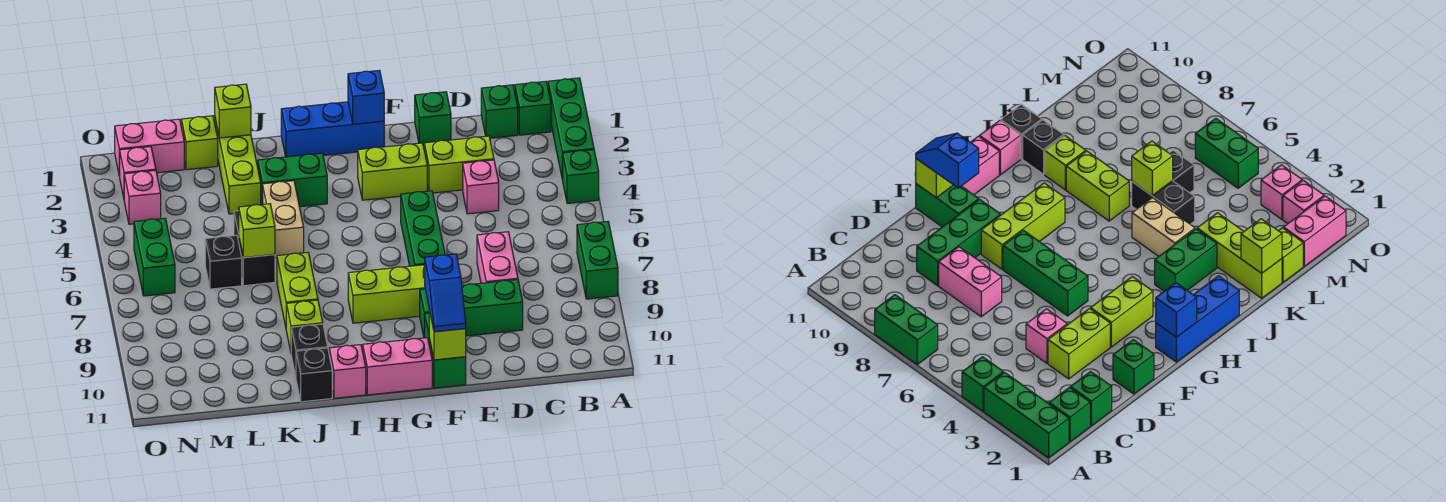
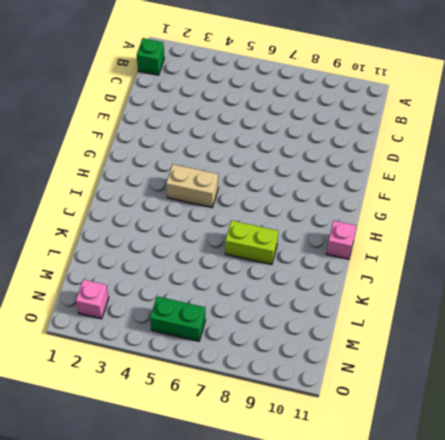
tan 1x2 brick [166,164,218,208] -> tan 1x2 brick moved to [263,181,304,258]
none -> green 1x3 brick [548,78,594,179]
none -> green 1x1 brick [563,150,599,204]
none -> green 1x2 brick [577,221,618,299]
none -> green 1x1 brick [481,85,518,138]

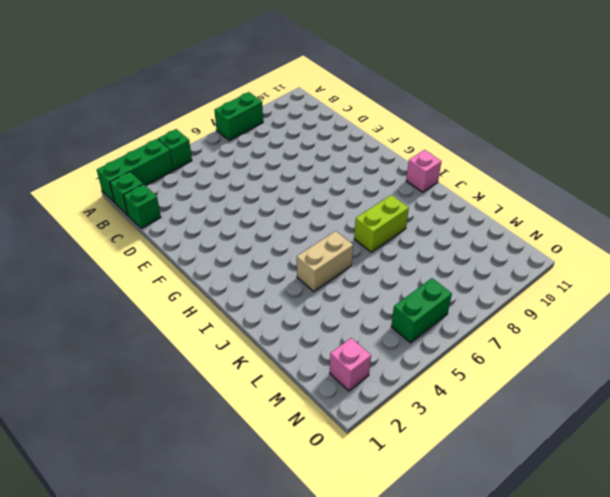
none -> lime 1x2 brick [424,136,494,193]
none -> pink 1x1 brick [463,160,499,214]
none -> pink 1x2 brick [477,232,518,283]
none -> green 1x3 brick [420,280,523,338]

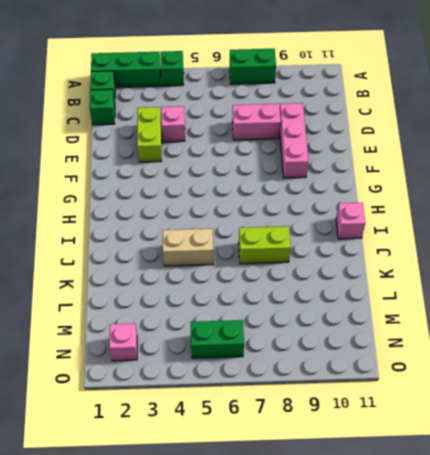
pink 1x3 brick [280,103,308,178] -> green 1x3 brick [420,280,523,338]
none -> green 1x1 brick [415,92,451,145]
none -> lime 1x2 brick [358,143,427,200]
none -> green 1x3 brick [401,191,445,266]
none -> lime 1x3 brick [348,265,425,323]

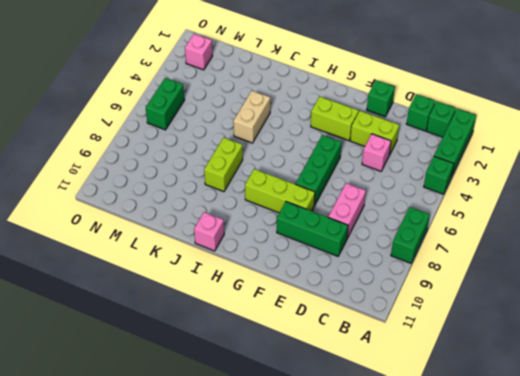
none -> green 1x2 brick [425,313,466,388]
none -> blue 1x3 brick [281,102,384,157]
none -> pink 1x2 brick [363,338,432,395]
none -> green 1x2 brick [258,153,327,207]

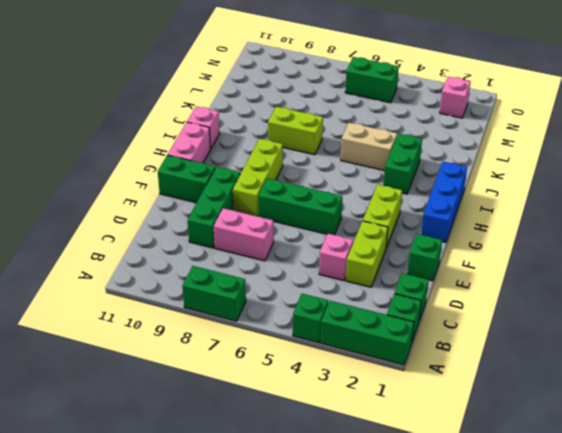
none -> lime 1x1 brick [286,300,323,351]
none -> black 1x1 brick [291,324,328,376]
none -> black 1x1 brick [296,348,332,402]
none -> lime 1x3 brick [215,119,261,214]

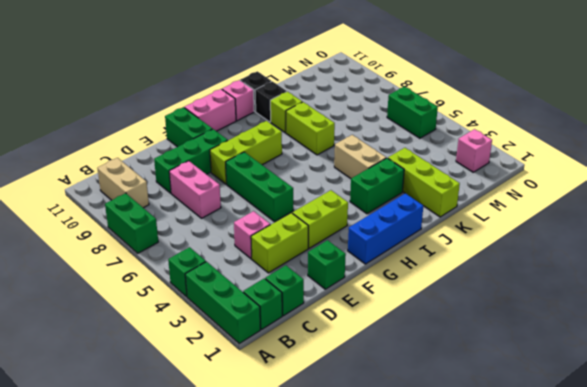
tan 1x2 brick [97,158,149,208] -> none
none -> black 1x2 brick [234,211,275,286]
none -> lime 1x1 brick [181,116,218,170]
none -> black 1x1 brick [205,235,242,289]
none -> pink 1x2 brick [115,119,184,176]

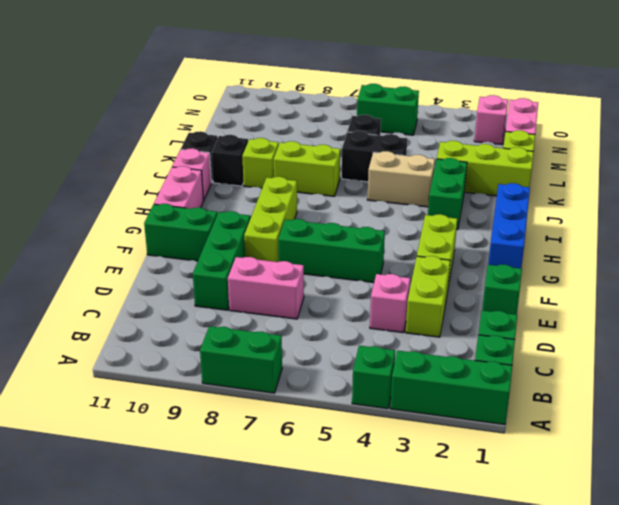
none -> pink 1x1 brick [124,171,161,224]
none -> lime 1x1 brick [429,310,466,360]
none -> blue 1x1 brick [348,70,384,124]
none -> lime 1x1 brick [215,84,251,138]

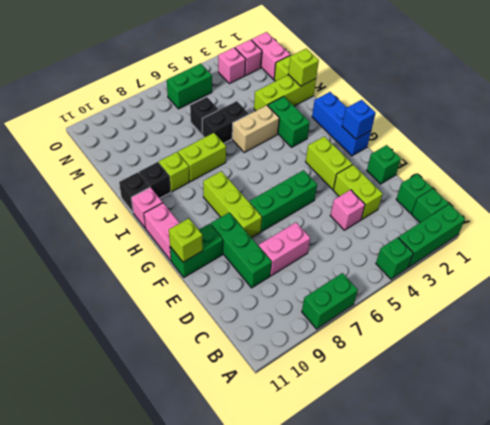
none -> lime 1x1 brick [239,204,275,258]
none -> blue 1x2 slope [425,254,466,332]

